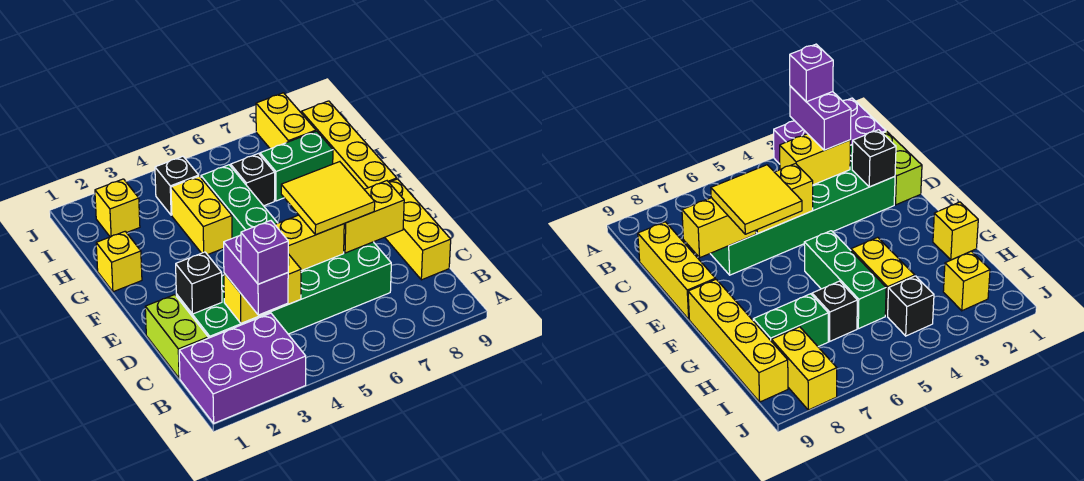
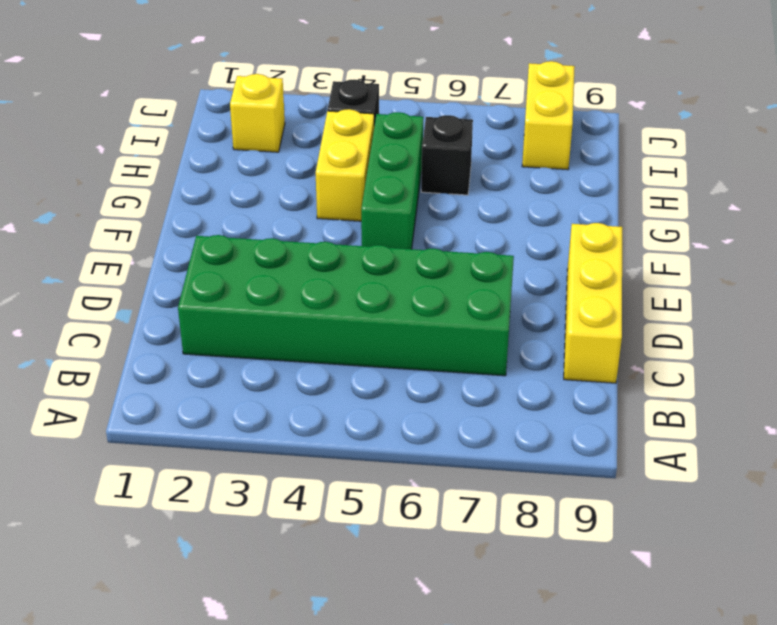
none -> purple 2x3 brick [179,313,306,423]
none -> lime 1x2 brick [145,295,208,378]
none -> yellow 1x4 brick [301,101,397,189]

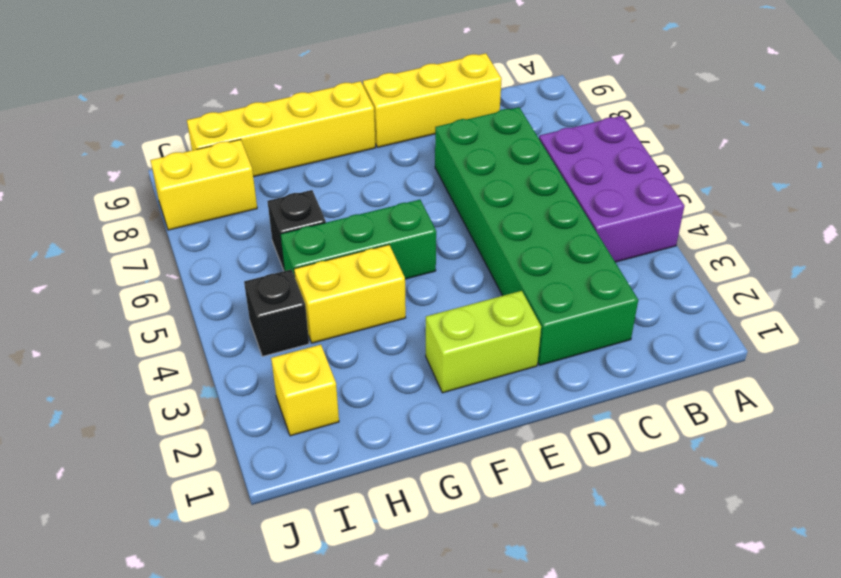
purple 2x3 brick [539,116,684,262] -> purple 2x3 brick moved to [179,313,306,423]
lime 1x2 brick [426,291,541,393] -> lime 1x2 brick moved to [145,295,208,378]
none -> yellow 1x1 brick [96,231,142,292]
none -> green 1x2 brick [260,131,333,201]
none -> yellow 1x2 brick [224,254,301,323]

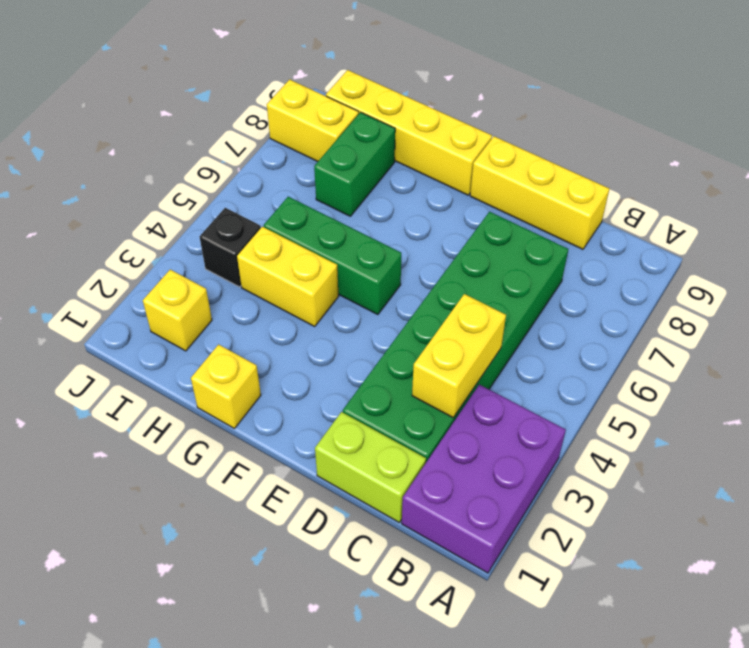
none -> black 1x1 brick [231,154,275,206]
none -> black 1x1 brick [176,252,222,314]
none -> yellow 1x2 brick [275,215,344,271]

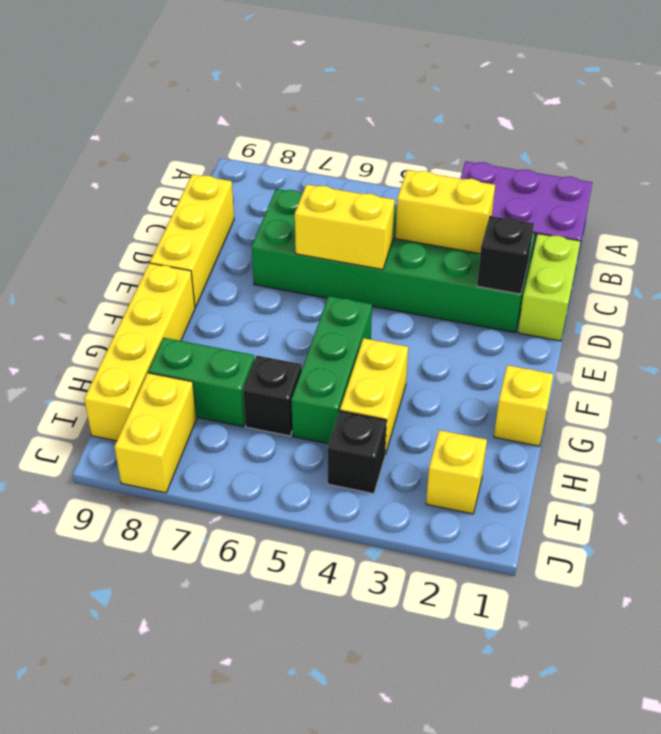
none -> yellow 1x2 brick [344,181,404,253]
none -> purple 1x2 brick [224,235,288,315]
none -> yellow 2x2 tile [281,162,375,235]

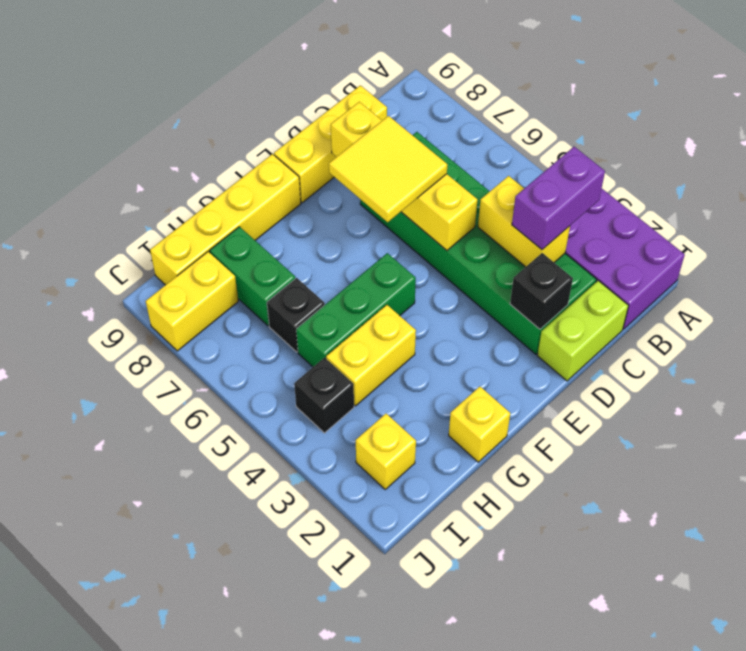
none -> purple 1x1 brick [241,221,288,284]

